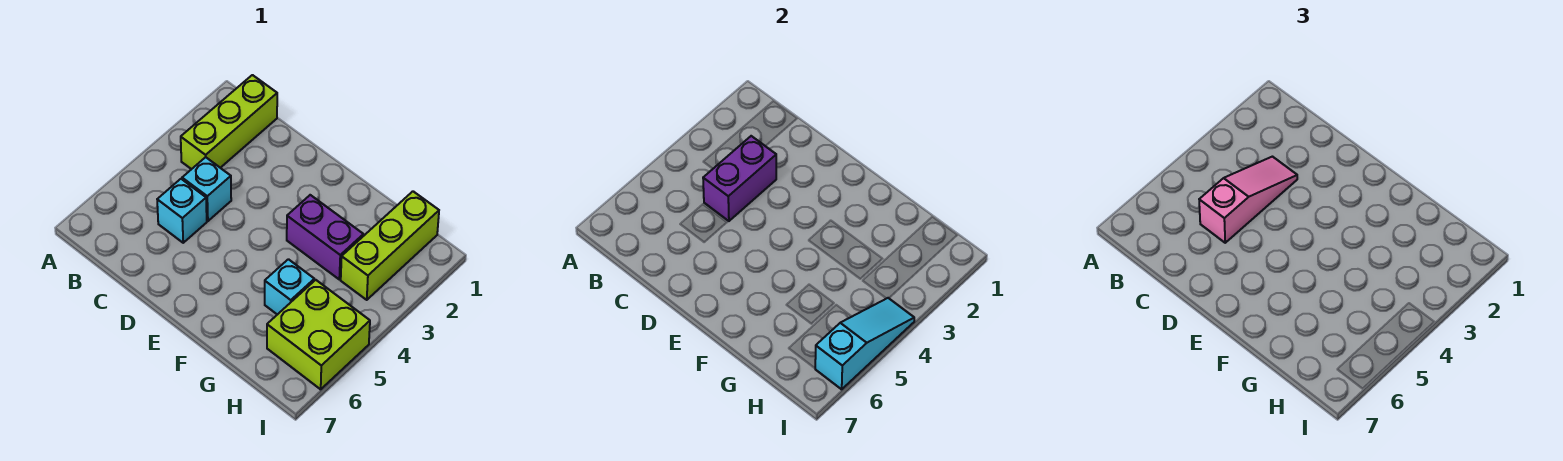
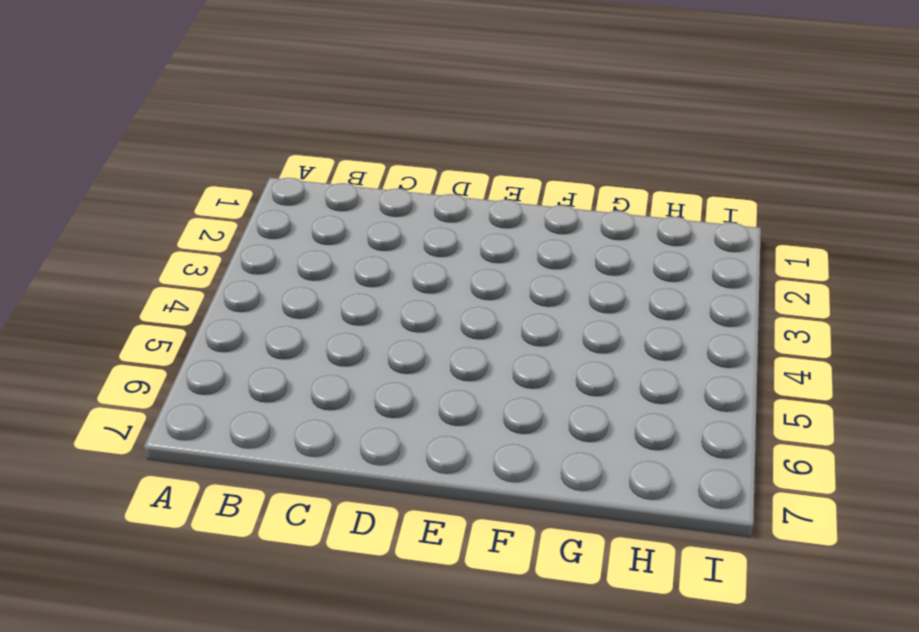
none -> lime 1x3 brick [181,75,277,169]
none -> cyan 1x1 brick [182,157,231,221]

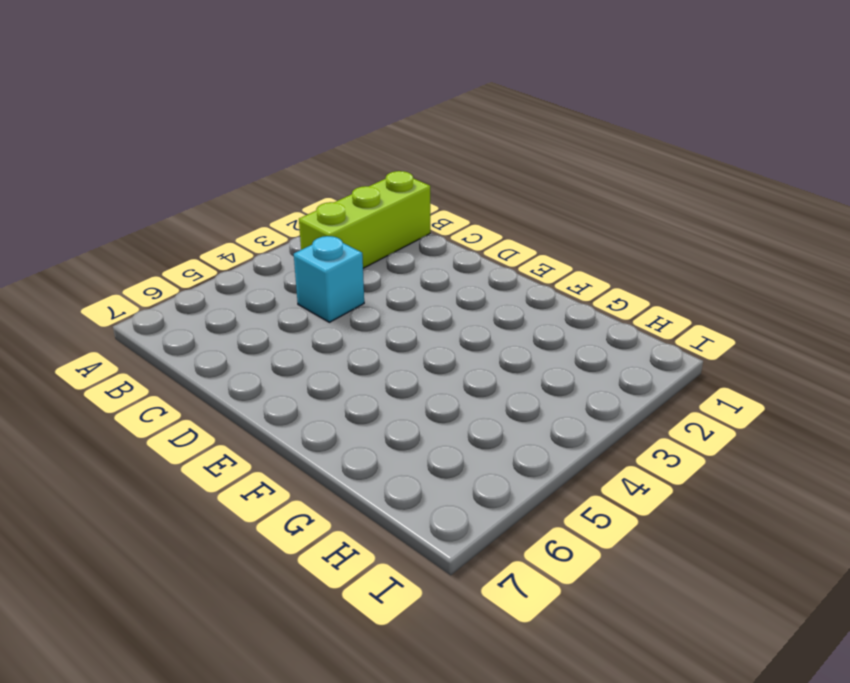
none -> cyan 1x1 brick [157,179,207,243]
none -> purple 1x2 brick [287,195,363,279]

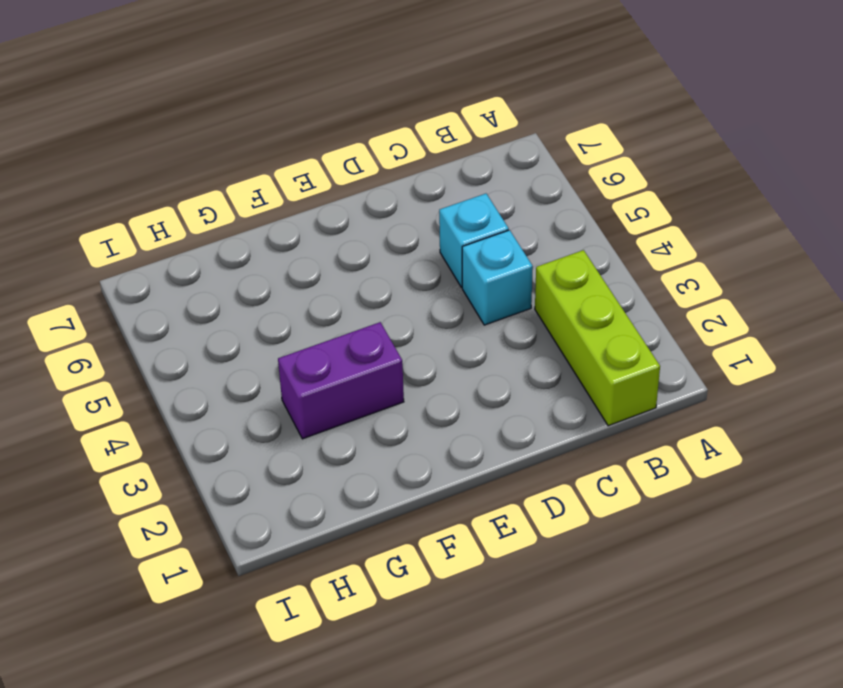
none -> cyan 1x1 brick [265,259,314,315]
none -> lime 1x3 brick [341,191,439,300]

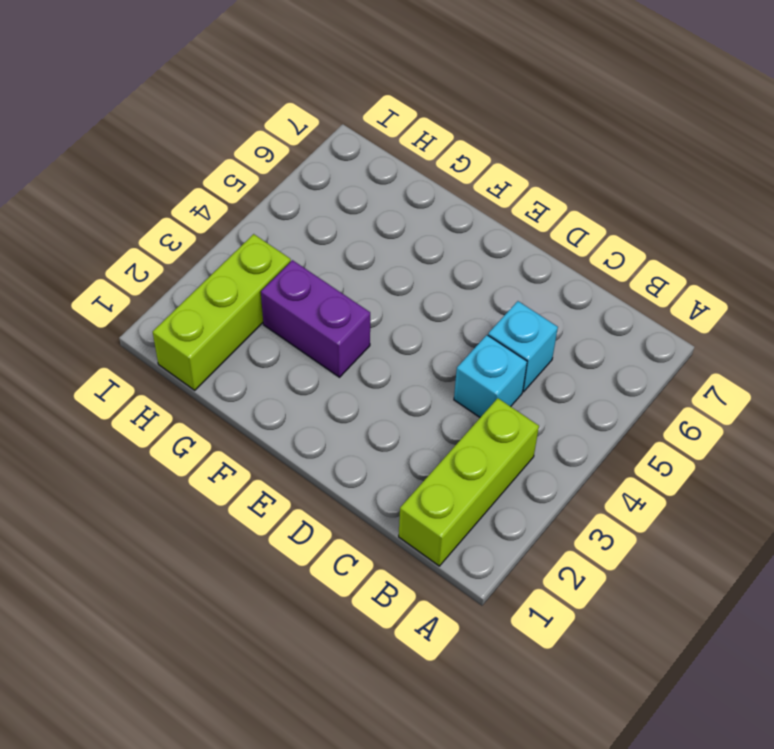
none -> cyan 1x1 brick [265,259,314,315]
none -> lime 2x2 brick [267,280,370,389]

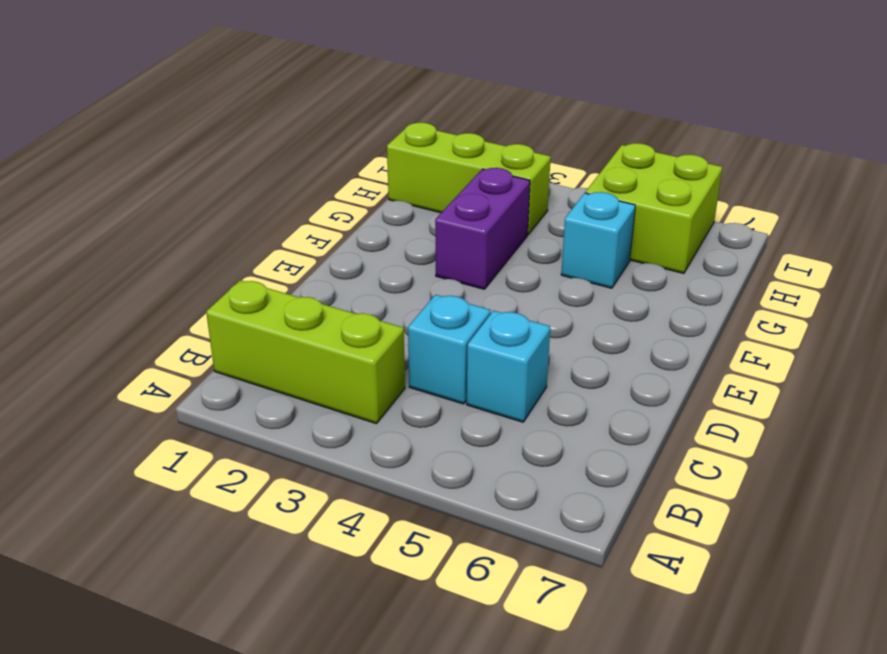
none -> purple 1x2 brick [703,136,776,221]
none -> cyan 1x3 slope [815,298,914,389]

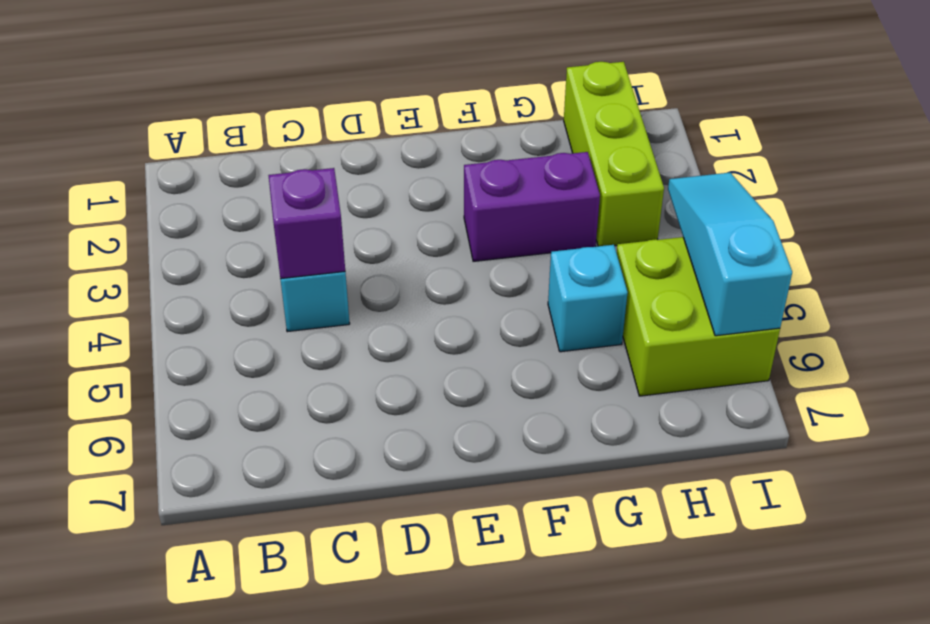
purple 1x1 brick [268,168,345,279] -> purple 1x2 brick [703,136,776,221]
none -> lime 1x3 brick [181,75,277,169]
none -> cyan 1x1 brick [157,179,207,243]

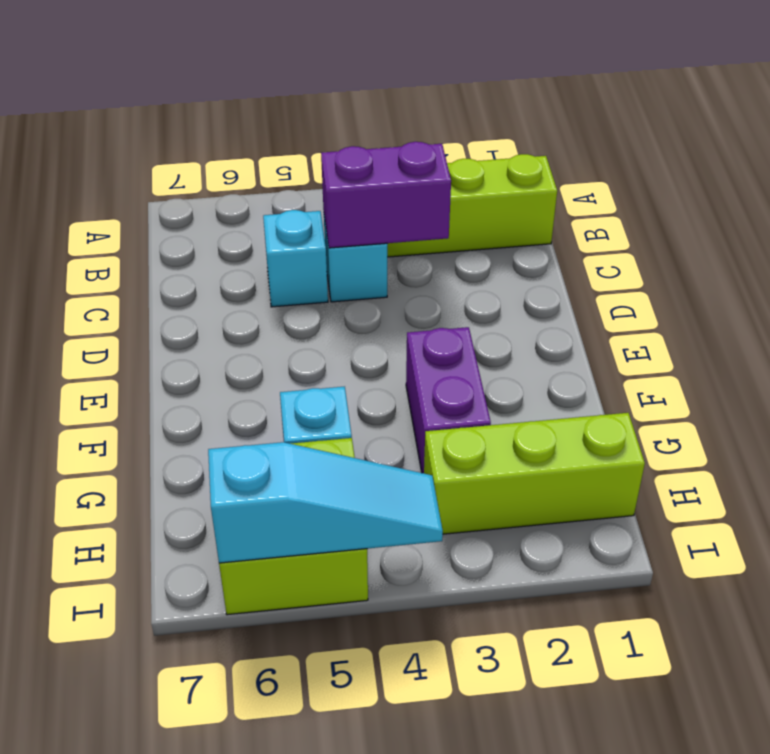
none -> pink 1x3 slope [1199,157,1297,243]

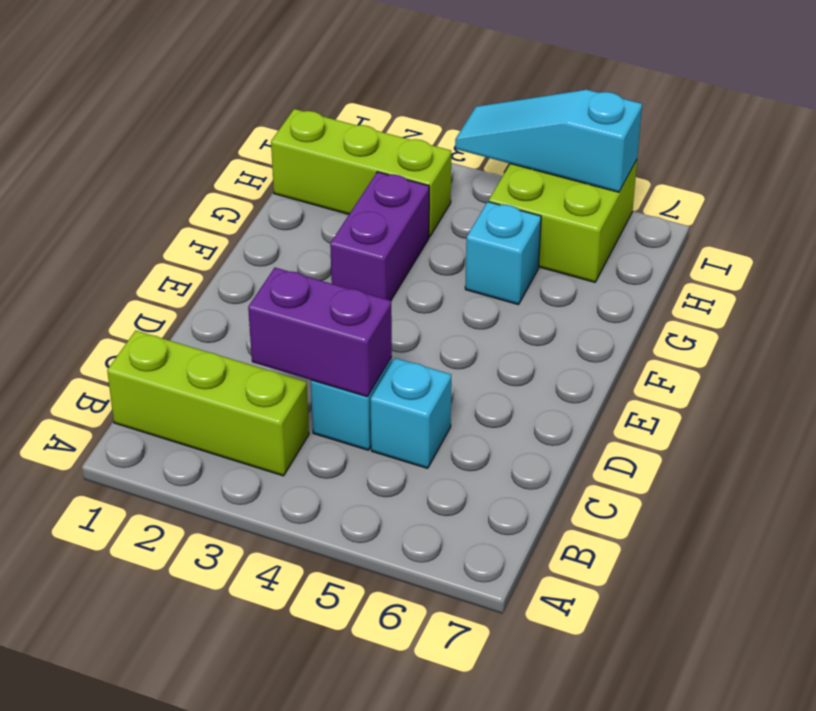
none -> pink 1x3 slope [1199,157,1297,243]

